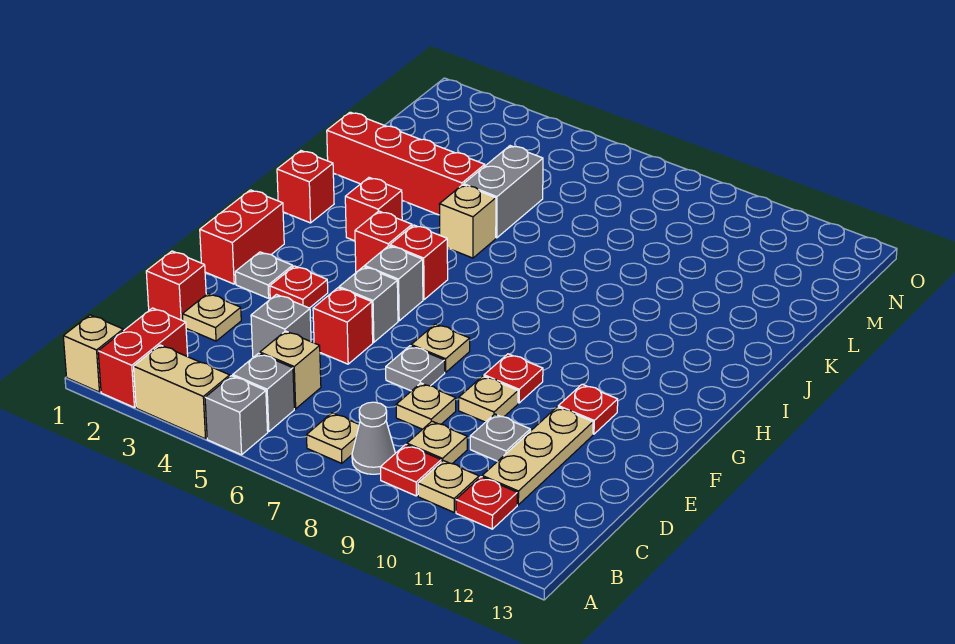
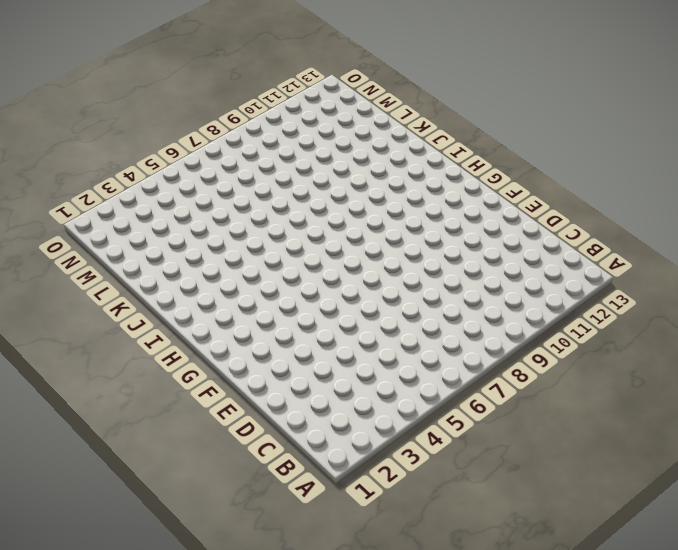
none -> tan 1x1 brick [63,315,123,392]
none -> red 1x2 brick [98,308,188,408]
none -> tan 1x2 brick [134,345,230,439]
none -> grey 1x1 brick [205,376,268,455]

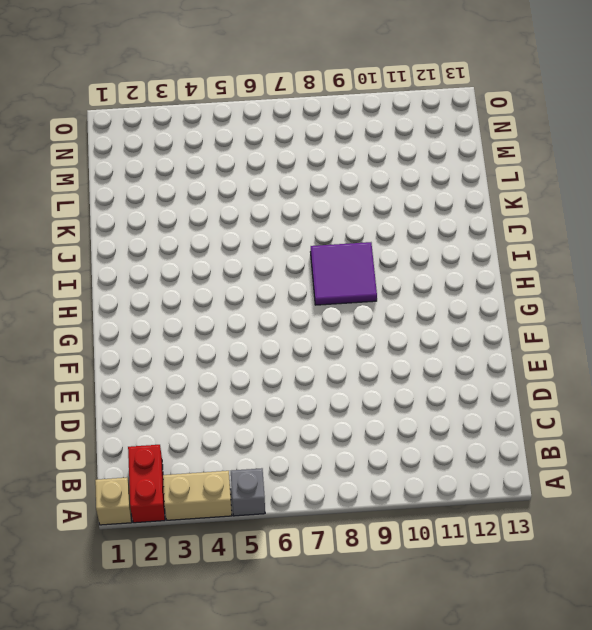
purple 2x2 tile [311,242,377,305] -> none
none -> grey 1x1 brick [233,353,294,432]
none -> tan 1x1 plate [307,413,359,463]
none -> grey 1x1 cone [352,402,395,474]
none -> red 1x1 plate [380,445,441,496]

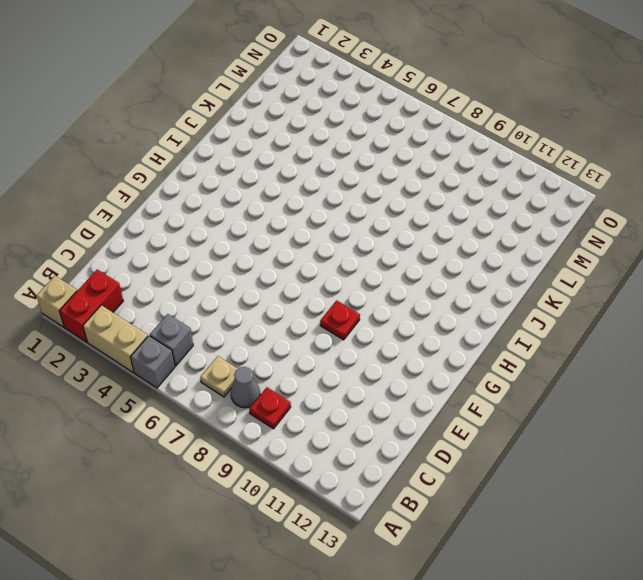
none -> tan 1x1 plate [418,461,479,512]
none -> red 1x1 plate [456,477,517,529]
none -> tan 1x1 brick [260,331,321,409]
none -> tan 1x1 plate [407,421,467,464]

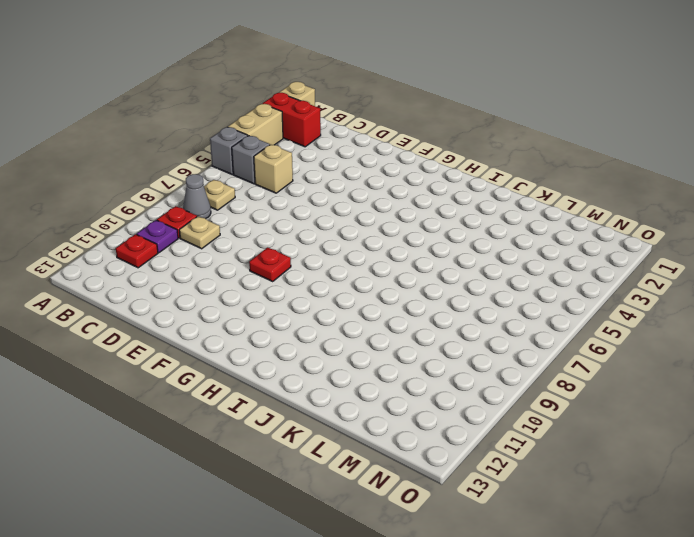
purple 1x1 plate [137,220,178,253] -> tan 1x1 plate [418,461,479,512]
none -> tan 1x3 plate [482,407,593,505]
none -> red 1x1 brick [146,251,206,321]
none -> tan 1x1 plate [182,294,241,341]
none -> grey 1x1 brick [251,295,311,357]

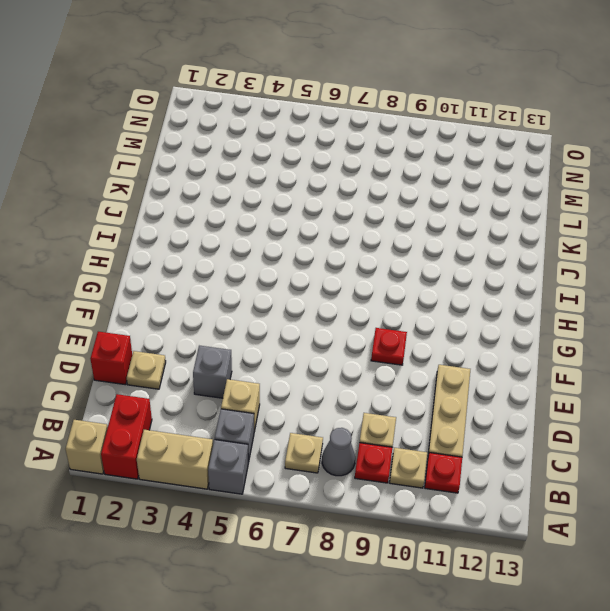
none -> tan 1x1 plate [396,383,456,429]
none -> grey 1x1 plate [470,414,530,461]
none -> red 1x1 brick [313,288,373,364]
none -> grey 1x1 plate [386,346,445,391]

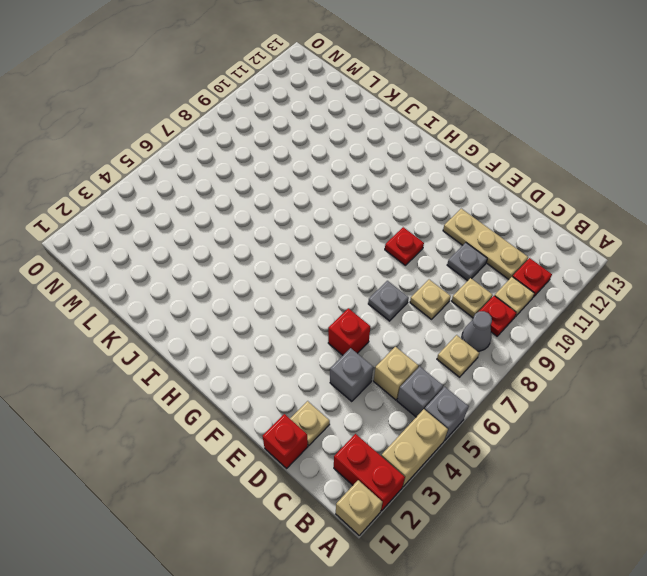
none -> tan 1x1 plate [459,376,518,422]
none -> red 1x2 brick [200,190,284,284]
none -> grey 1x1 plate [235,252,293,298]
none -> red 1x1 plate [270,266,328,308]

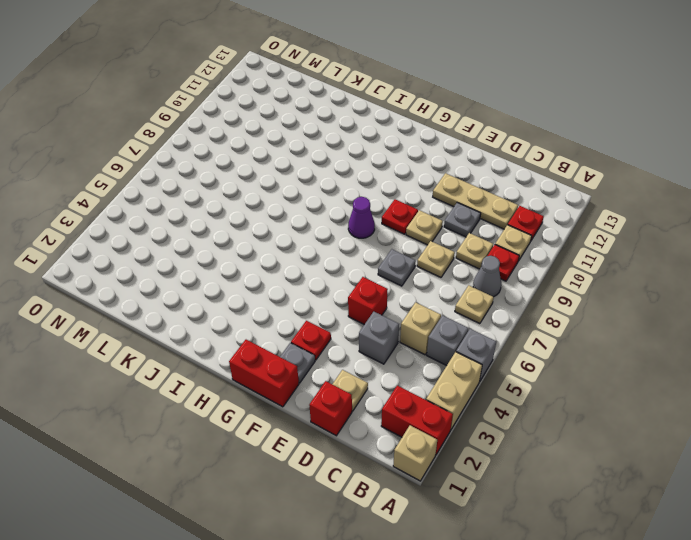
purple 1x1 cone [348,197,375,238] -> none
none -> grey 1x1 brick [339,267,398,342]
none -> tan 1x1 plate [411,324,470,372]
none -> red 1x1 plate [558,384,618,434]
none -> grey 1x1 brick [365,246,423,321]

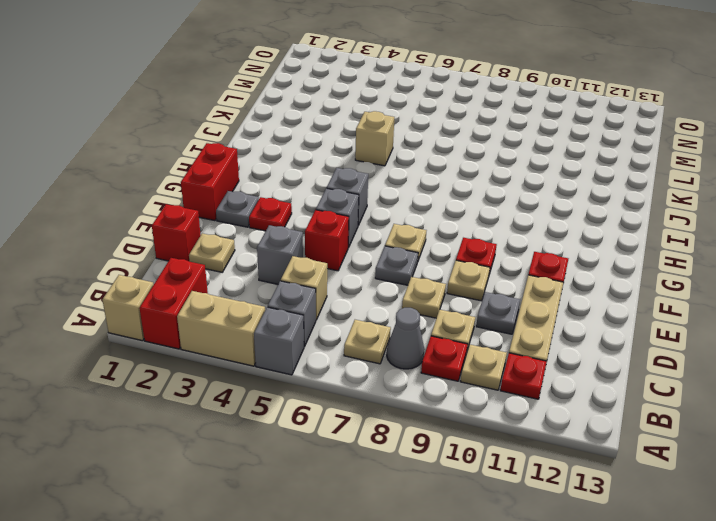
none -> red 1x1 brick [355,211,412,272]
none -> red 1x1 brick [390,225,448,300]
none -> red 1x1 brick [277,151,334,223]
none -> red 1x1 brick [345,178,402,241]

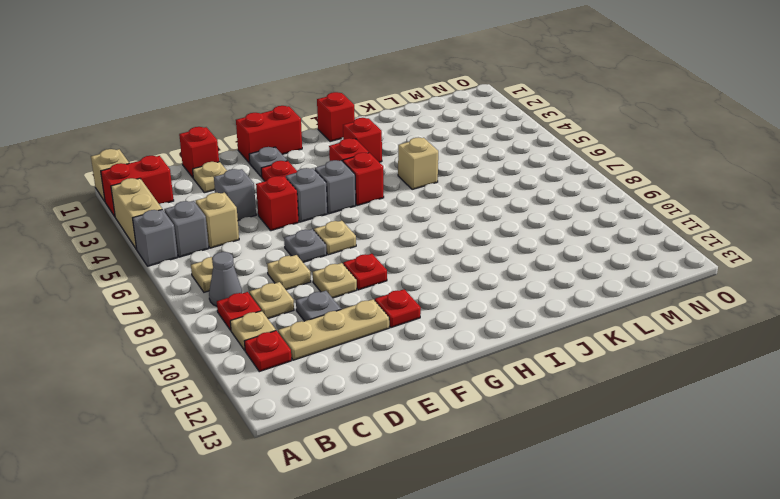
none -> red 1x4 brick [327,112,485,215]
none -> grey 1x2 brick [464,146,543,238]

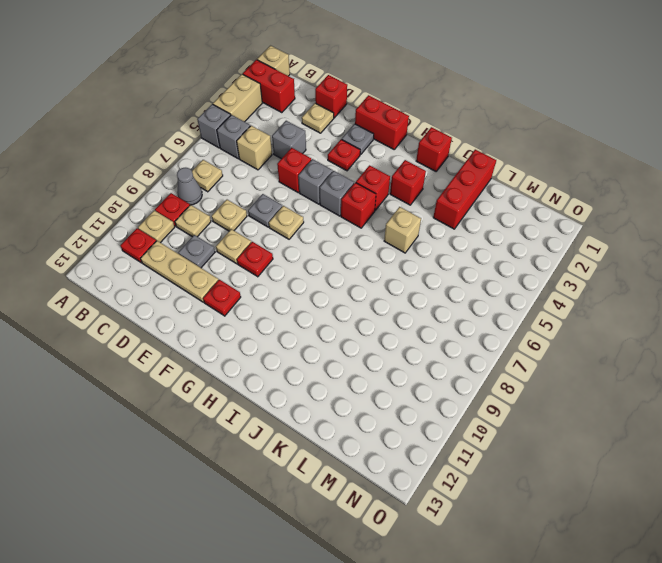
red 1x3 brick [433,150,496,229] -> red 1x4 brick [327,112,485,215]
none -> grey 1x2 brick [464,146,543,238]

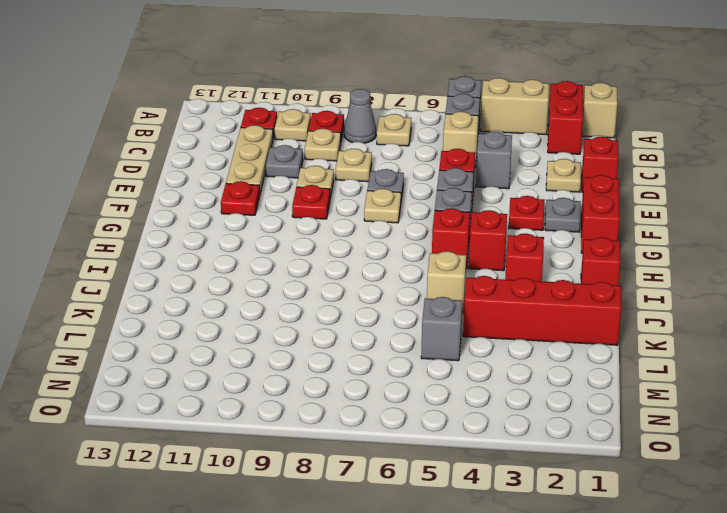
grey 1x1 brick [421,297,462,361] -> grey 1x2 brick [464,146,543,238]

